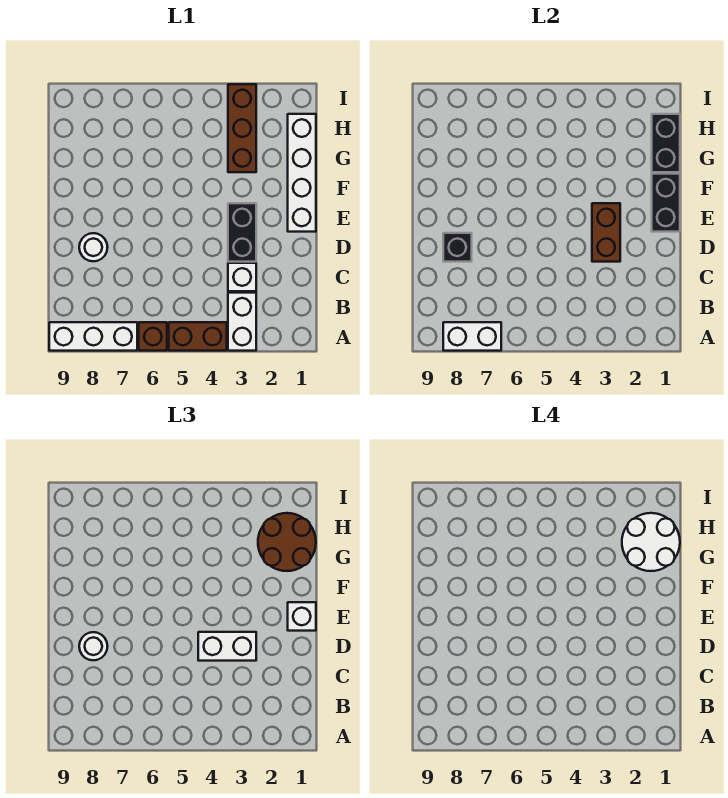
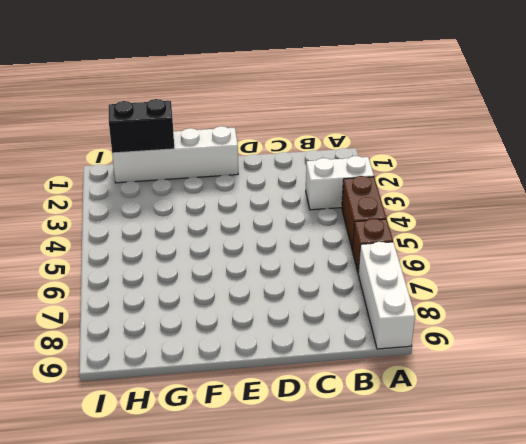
none -> white 1x1 brick [228,263,256,291]
none -> black 1x2 brick [228,203,256,262]
none -> white 1x1 round brick [79,233,108,261]

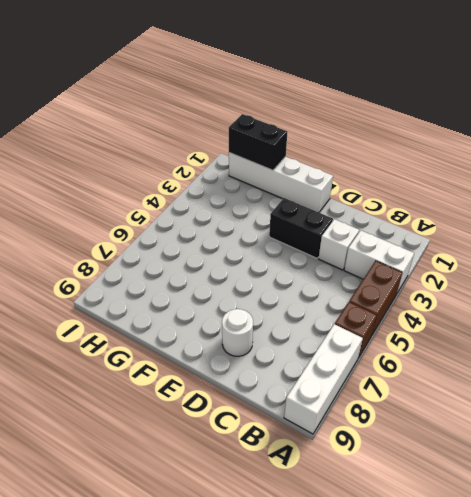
none -> brown 1x3 brick [228,84,256,172]
none -> white 1x2 brick [443,322,501,351]
none -> brown 1x2 brick [592,203,620,262]

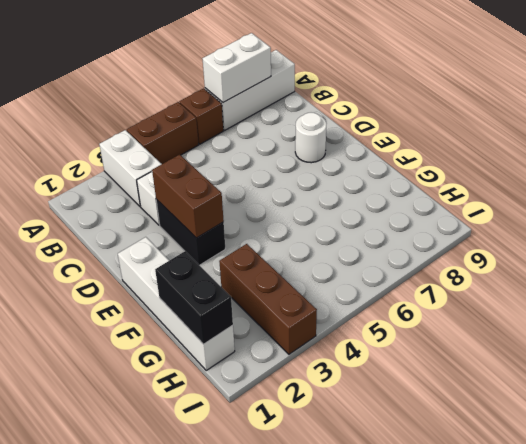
none -> black 1x1 brick [443,233,472,262]
none -> black 1x2 brick [652,174,680,232]
none -> white 1x2 brick [198,632,256,661]

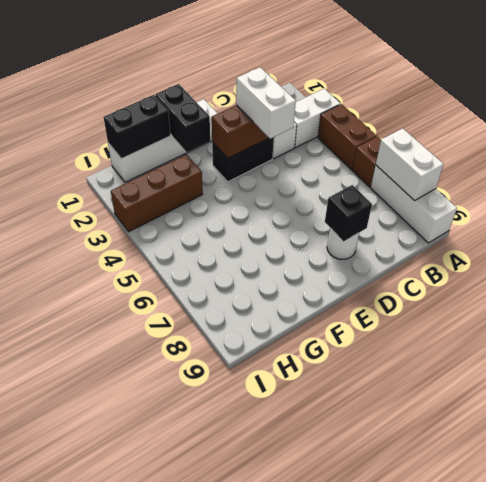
black 1x2 brick [155,84,210,153] -> black 1x2 brick turned to [652,174,680,232]
none -> white 1x1 round brick [79,632,108,660]
none -> white 1x1 brick [288,602,316,631]
none -> brown 2x2 round brick [258,513,316,571]

